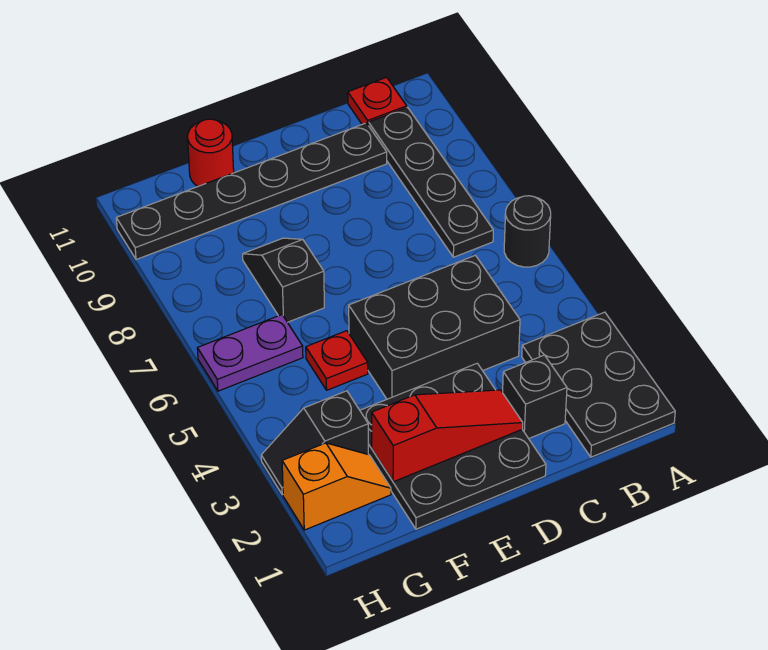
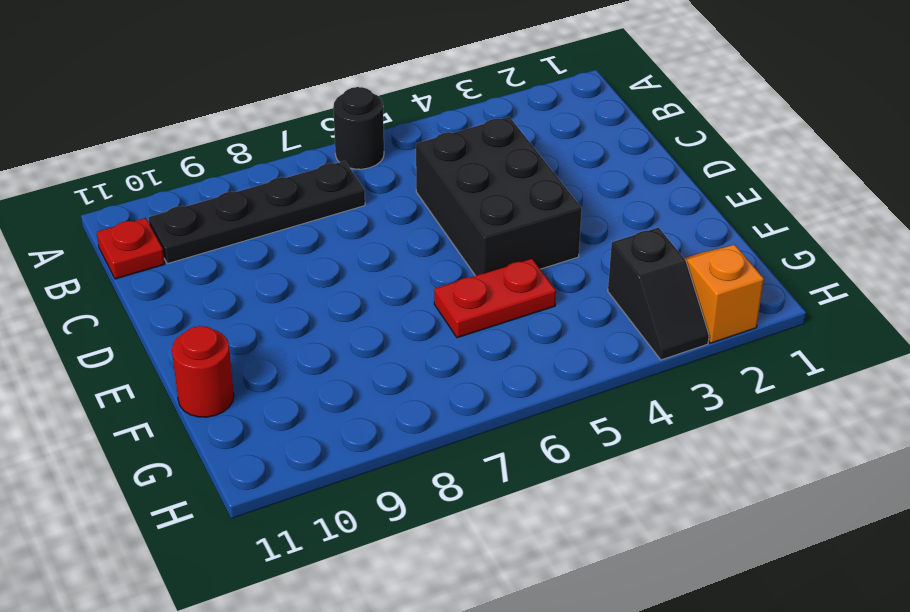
red 1x2 plate [434,258,556,338] -> red 1x1 plate [306,331,368,390]
none -> black 2x3 plate [522,312,675,457]
none -> black 1x1 brick [503,355,567,439]
none -> black 1x6 plate [116,123,387,260]

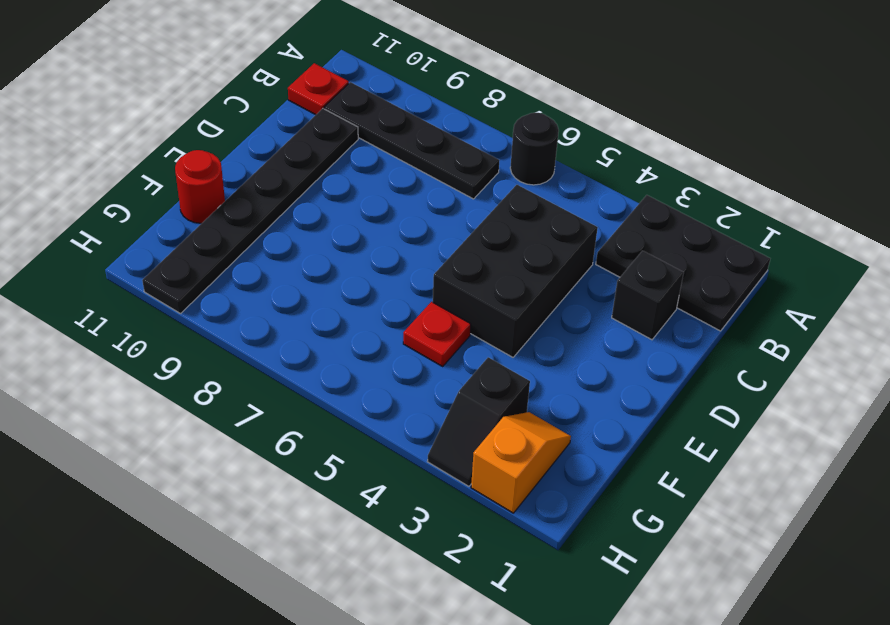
none -> black 3x3 plate [360,363,546,529]
none -> black 1x2 slope [243,238,324,322]
none -> purple 1x2 plate [197,315,303,391]

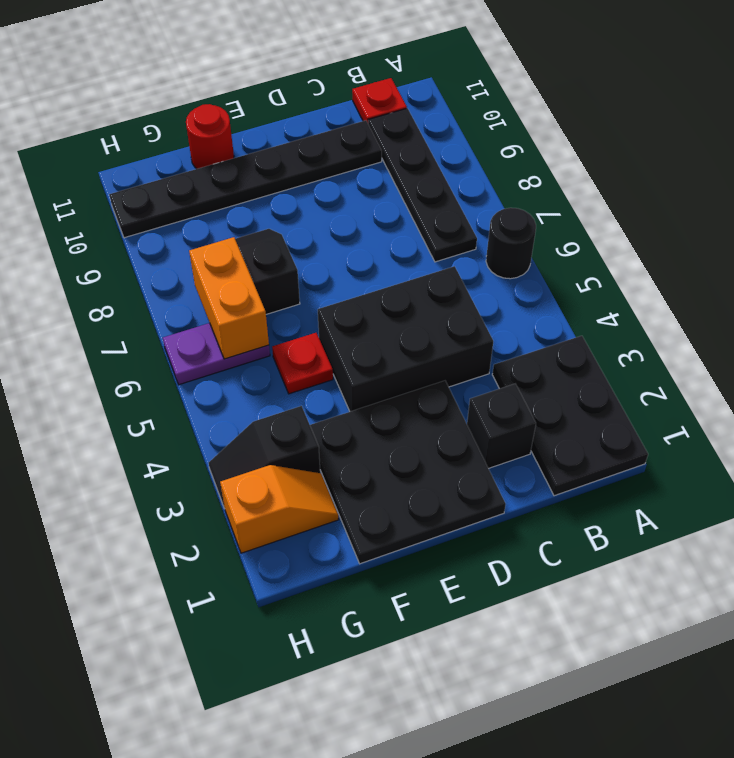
orange 1x2 brick [189,237,269,359] -> none
none -> red 1x3 slope [372,390,523,482]

